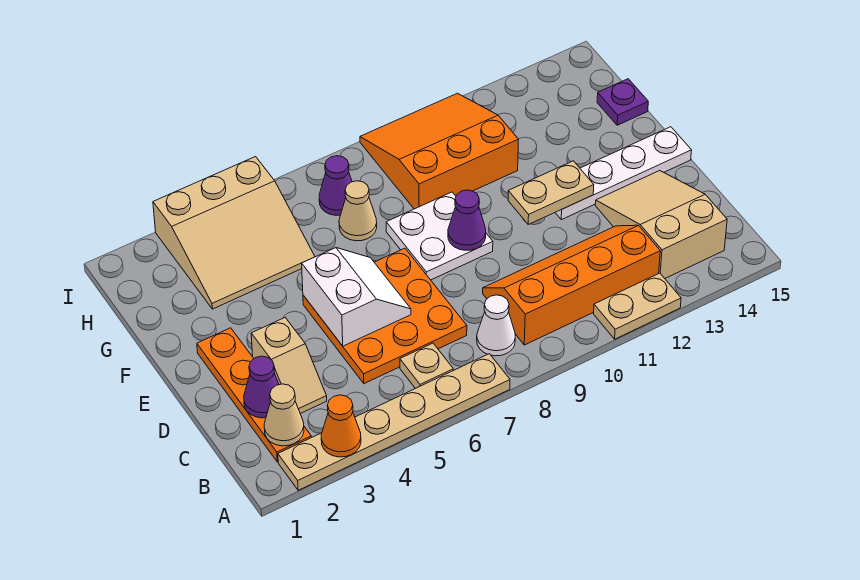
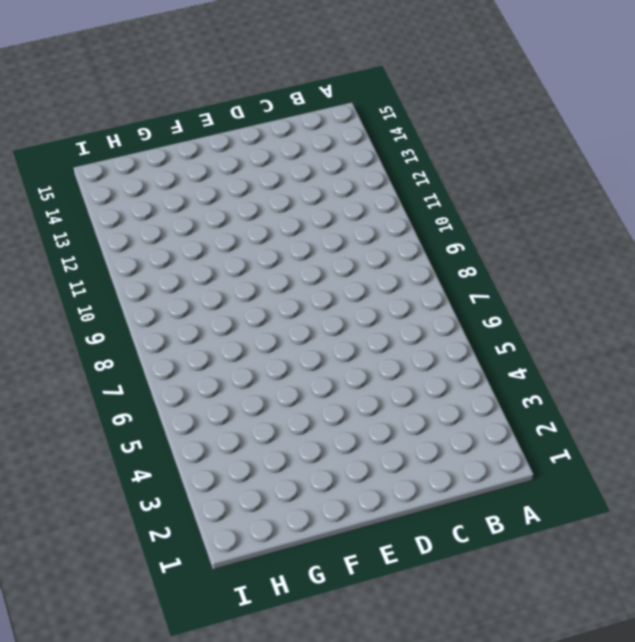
none -> tan 1x6 plate [278,354,510,490]
none -> tan 1x2 plate [594,273,681,339]
none -> orange 1x4 plate [197,328,311,462]

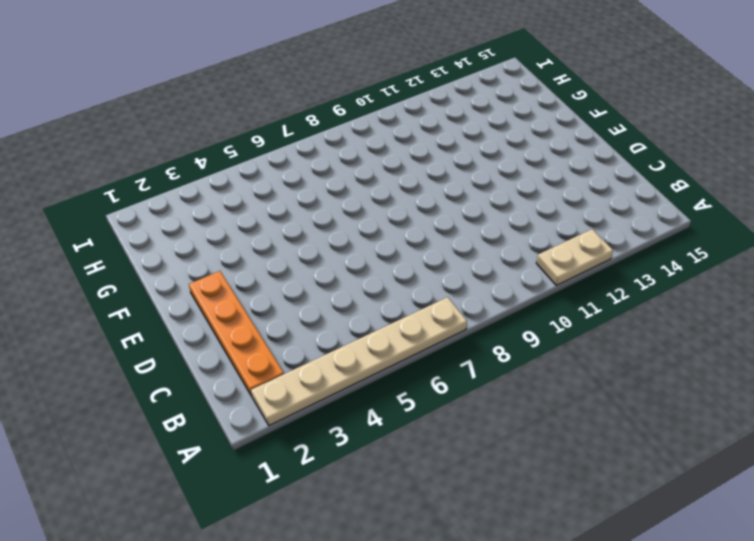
none -> tan 1x1 plate [400,343,453,389]
none -> white 1x1 cone [477,295,515,356]
none -> orange 2x4 slope [483,225,660,345]

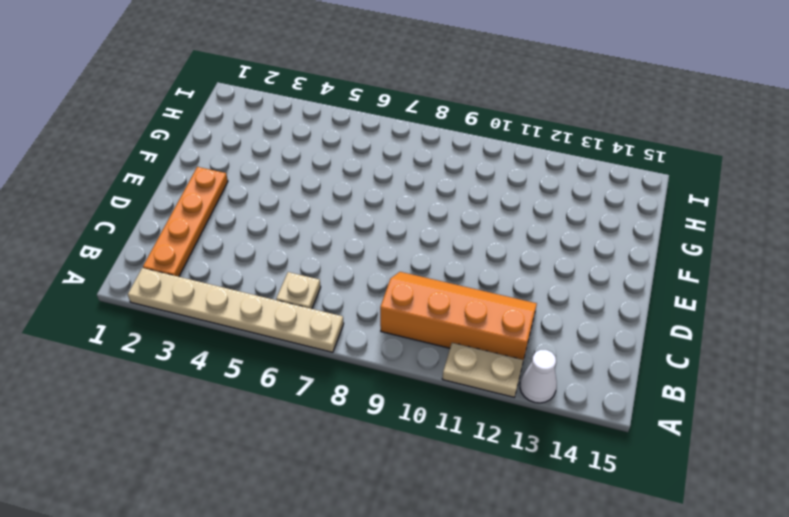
white 1x1 cone [520,350,557,403] -> white 1x1 cone moved to [477,295,515,356]
none -> tan 2x3 slope [595,171,727,278]
none -> tan 1x2 slope [251,318,327,414]
none -> orange 3x3 plate [303,248,467,384]

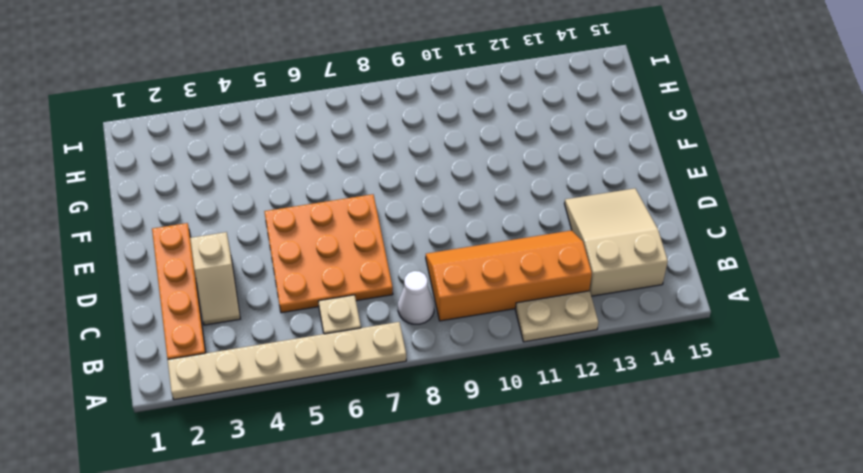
none -> white 2x2 plate [386,192,493,280]
none -> white 1x4 plate [555,127,692,220]
none -> tan 3x3 slope [153,157,315,309]

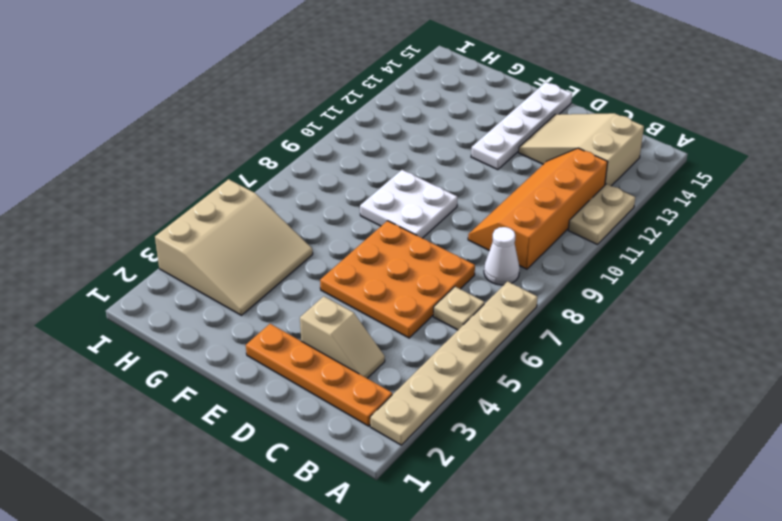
none -> tan 1x1 cone [339,181,377,241]
none -> orange 3x3 slope [360,93,518,209]
none -> purple 1x1 plate [597,79,648,125]

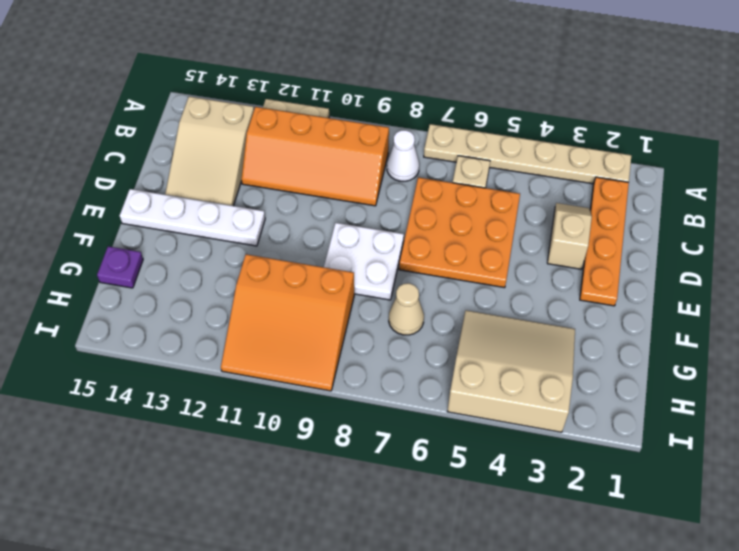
none -> purple 1x1 cone [319,156,352,215]
none -> orange 1x1 cone [321,395,361,457]
none -> tan 1x1 cone [264,384,304,446]

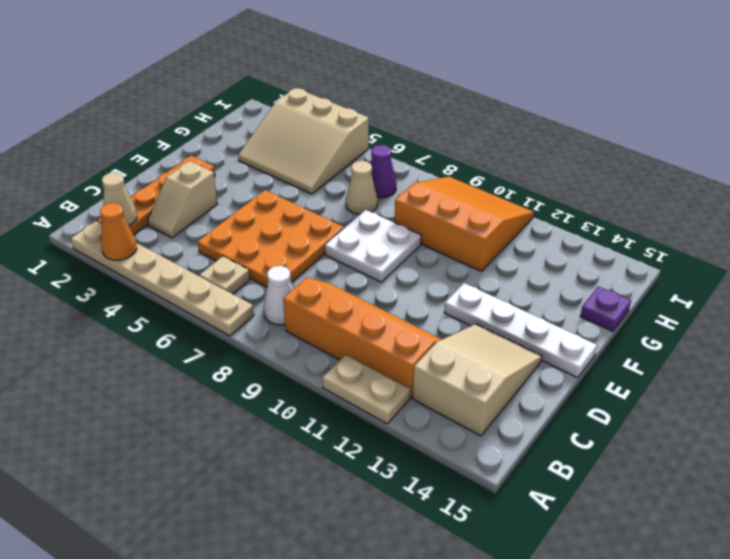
none -> purple 1x1 cone [244,356,279,418]
none -> white 2x2 slope [302,248,411,346]
none -> purple 1x1 cone [448,190,486,250]

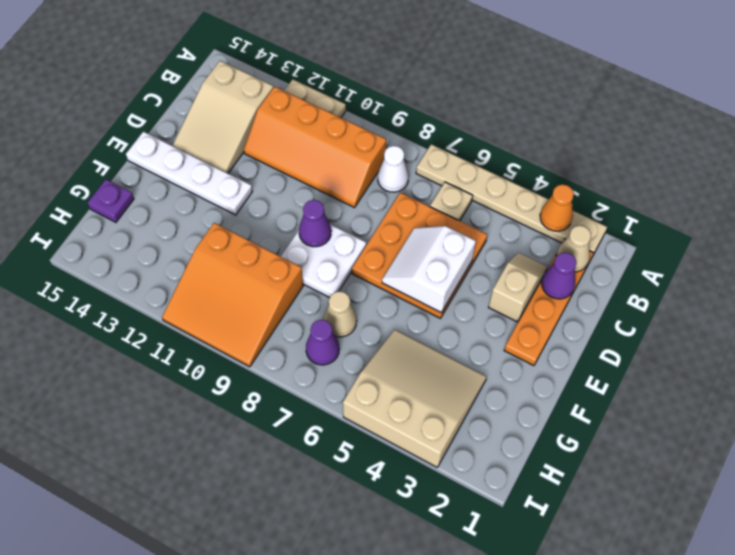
none -> tan 1x2 plate [508,161,594,224]

